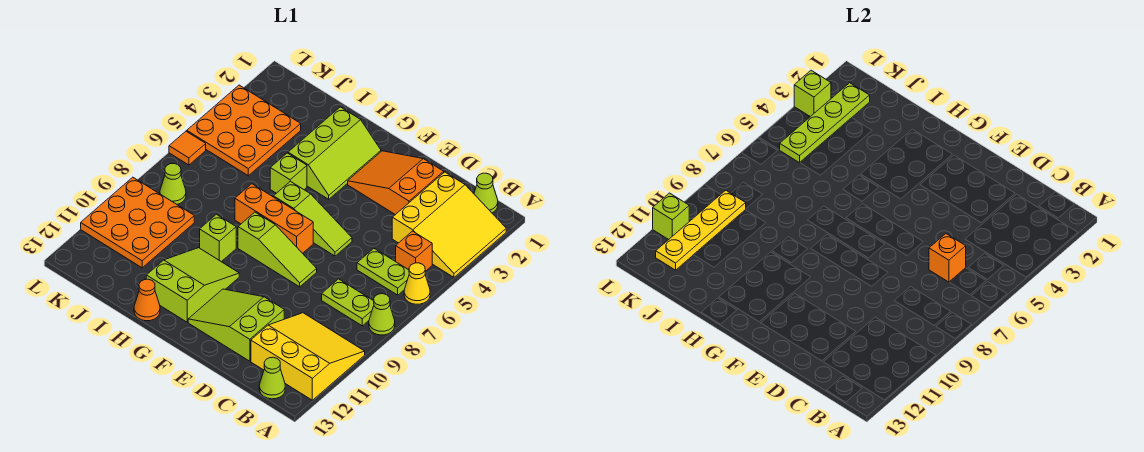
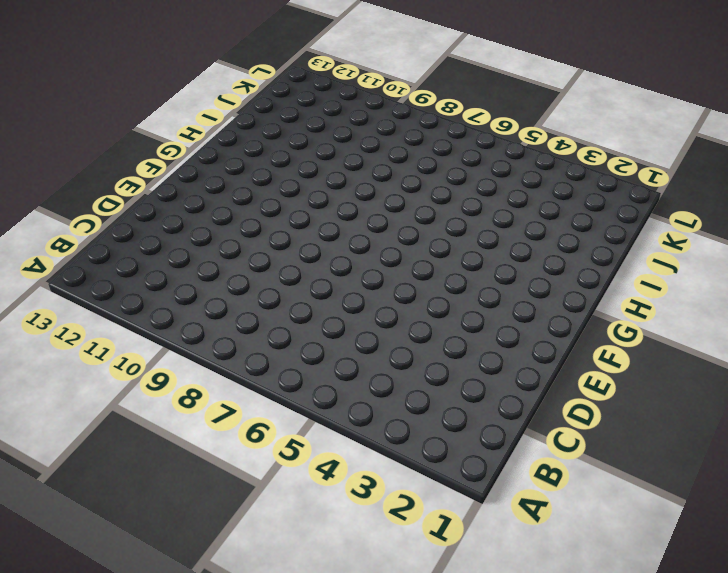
none -> yellow 3x3 slope [392,172,506,277]
none -> yellow 1x1 cone [404,263,430,304]
none -> lime 1x1 cone [369,294,395,335]

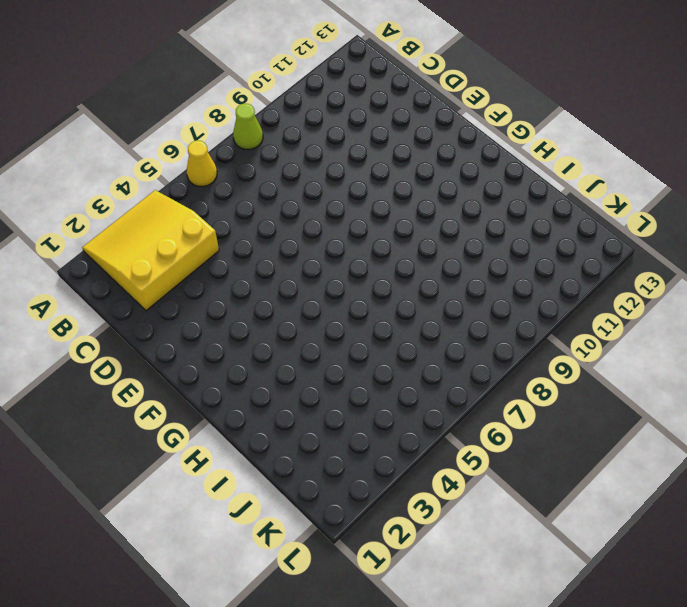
none -> yellow 3x3 slope [251,313,365,400]
none -> lime 1x1 cone [474,173,498,213]
none -> orange 1x1 brick [396,231,432,271]

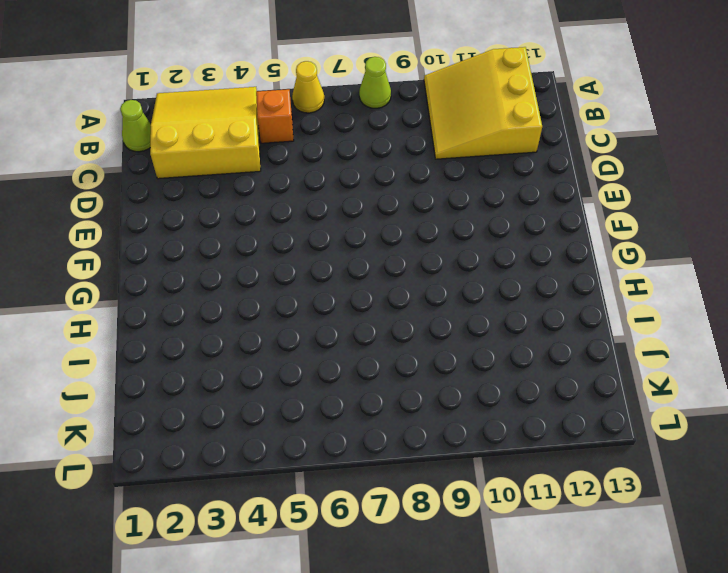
none -> lime 1x2 plate [357,249,409,295]
none -> lime 1x2 plate [322,279,374,326]
none -> lime 1x1 cone [259,357,285,399]

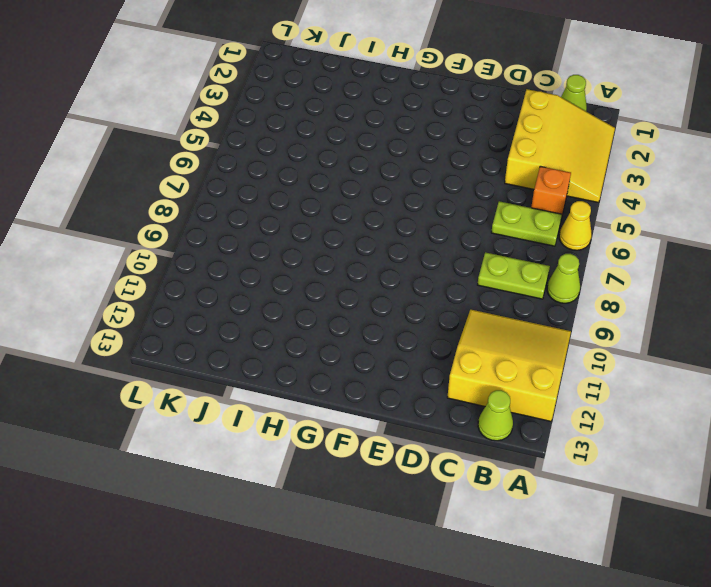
none -> orange 2x3 slope [348,151,444,215]
none -> lime 2x3 slope [188,289,284,361]
none -> lime 1x3 slope [274,181,352,256]

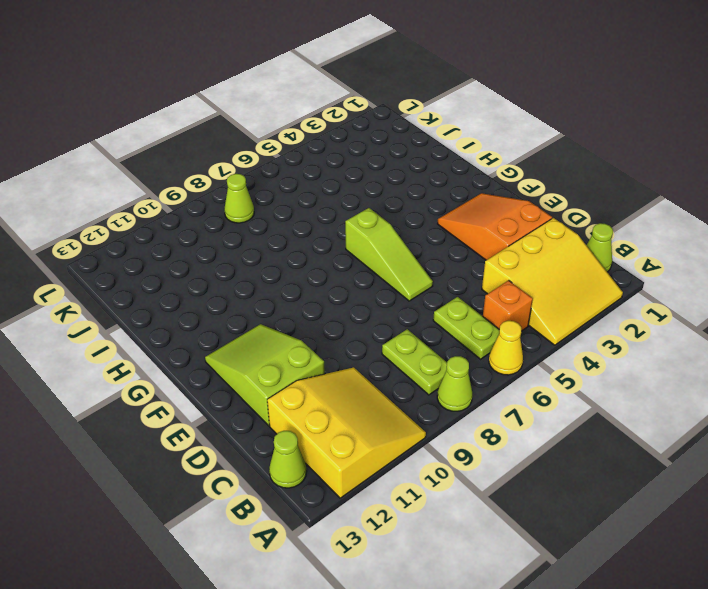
none -> lime 1x3 slope [238,212,317,287]
none -> orange 1x3 brick [235,184,313,253]
none -> lime 2x3 slope [288,107,381,199]

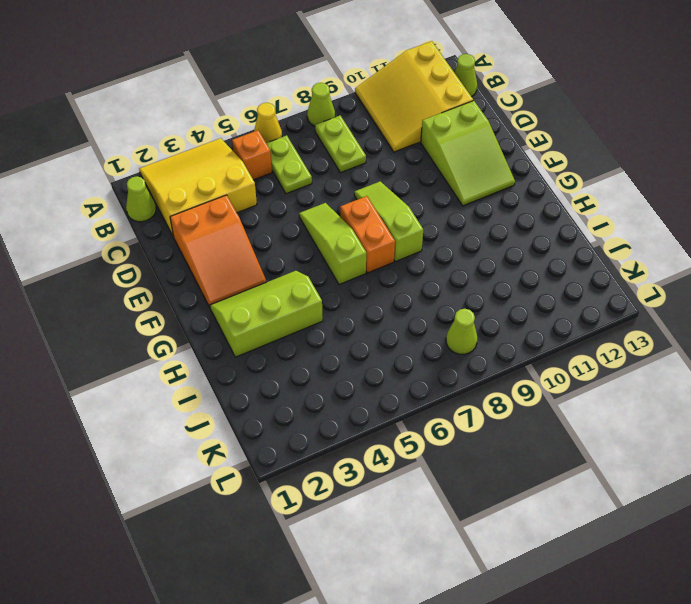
orange 1x2 brick [340,196,395,273] -> orange 1x3 brick [235,184,313,253]
none -> lime 2x3 slope [146,248,239,322]
none -> lime 1x1 brick [270,153,307,193]
none -> lime 1x1 brick [200,214,236,262]

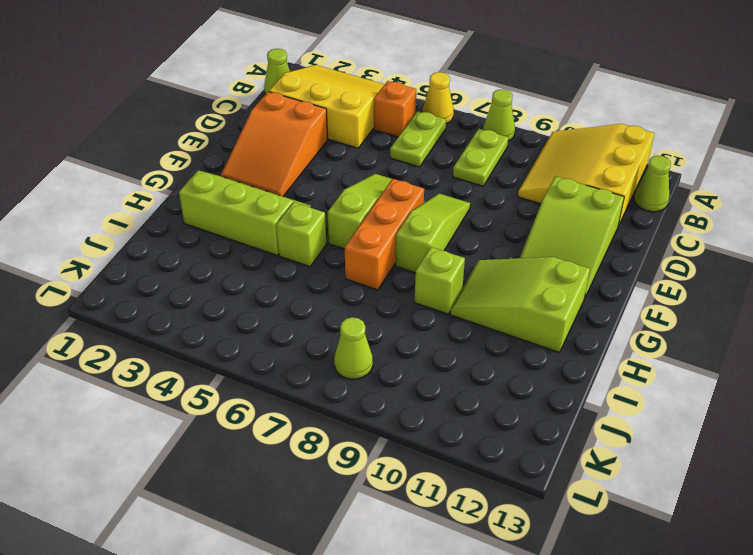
none -> orange 1x1 cone [134,279,160,321]
none -> orange 3x3 plate [187,85,301,176]
none -> orange 3x3 plate [81,177,194,268]

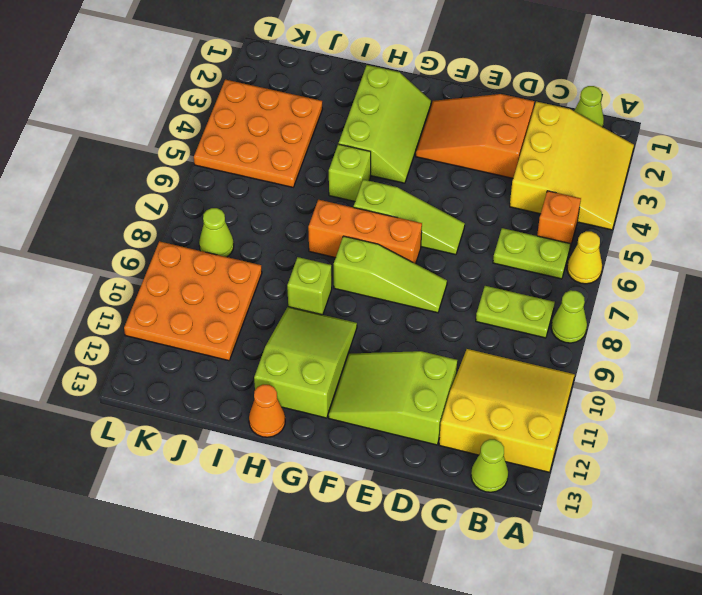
none -> orange 1x1 tile [169,131,206,165]
none -> orange 1x1 brick [929,234,966,282]
none -> lime 1x4 plate [780,83,870,163]

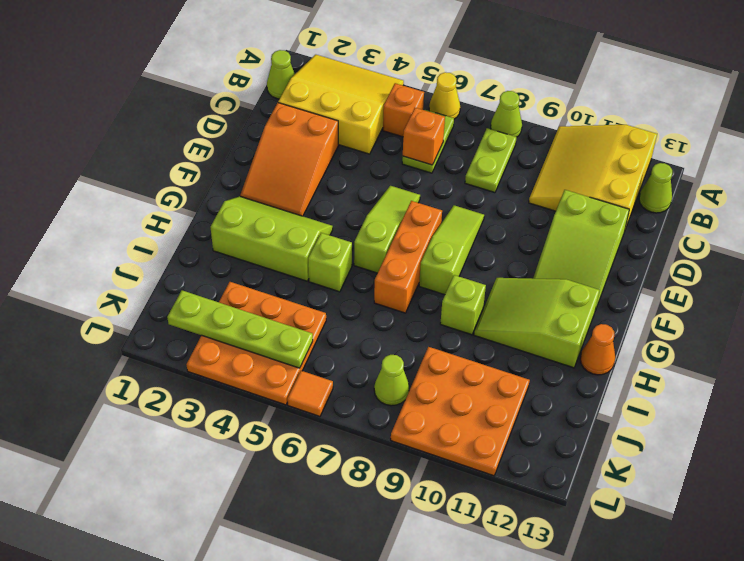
none -> yellow 1x4 plate [656,190,746,270]
none -> lime 1x1 brick [794,70,831,117]
none -> lime 1x1 brick [653,193,689,240]

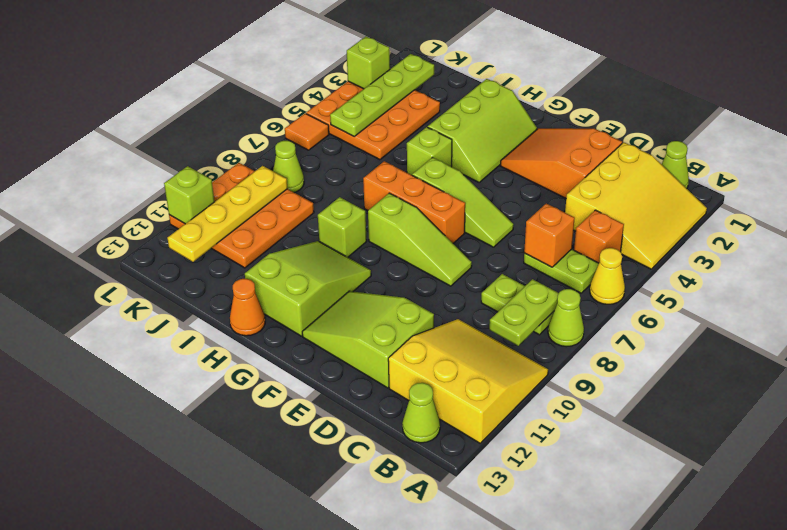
lime 1x2 plate [489,279,559,346] -> none

